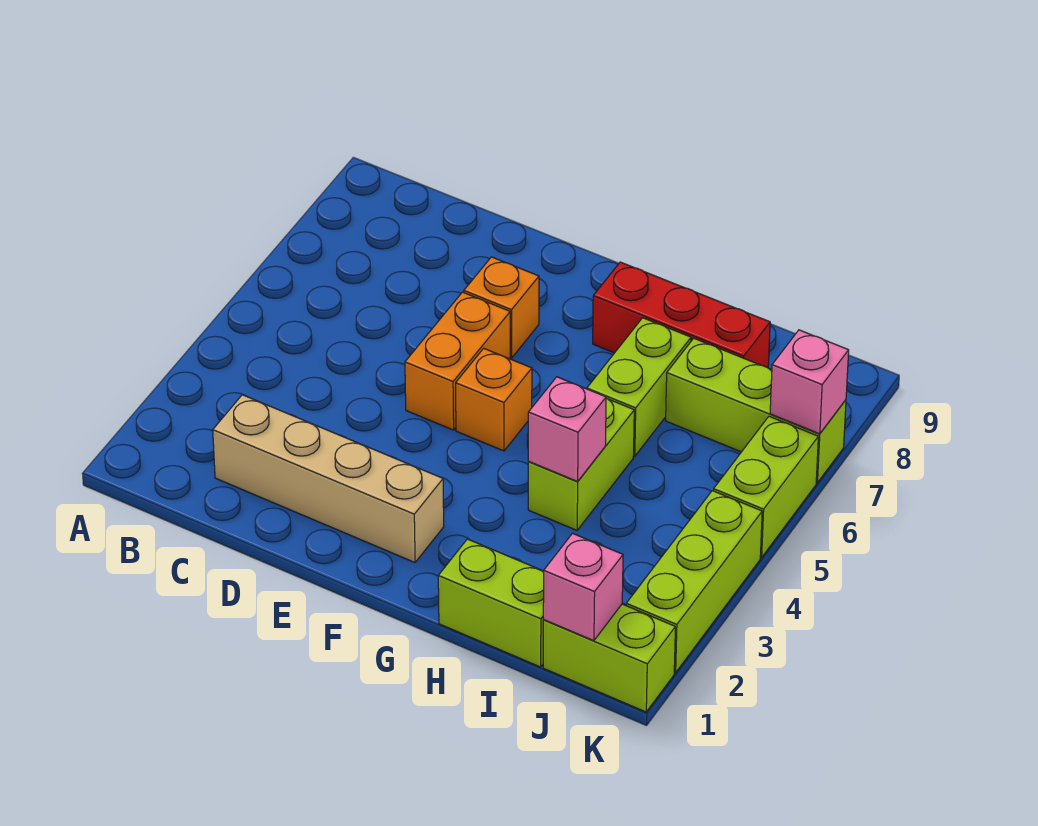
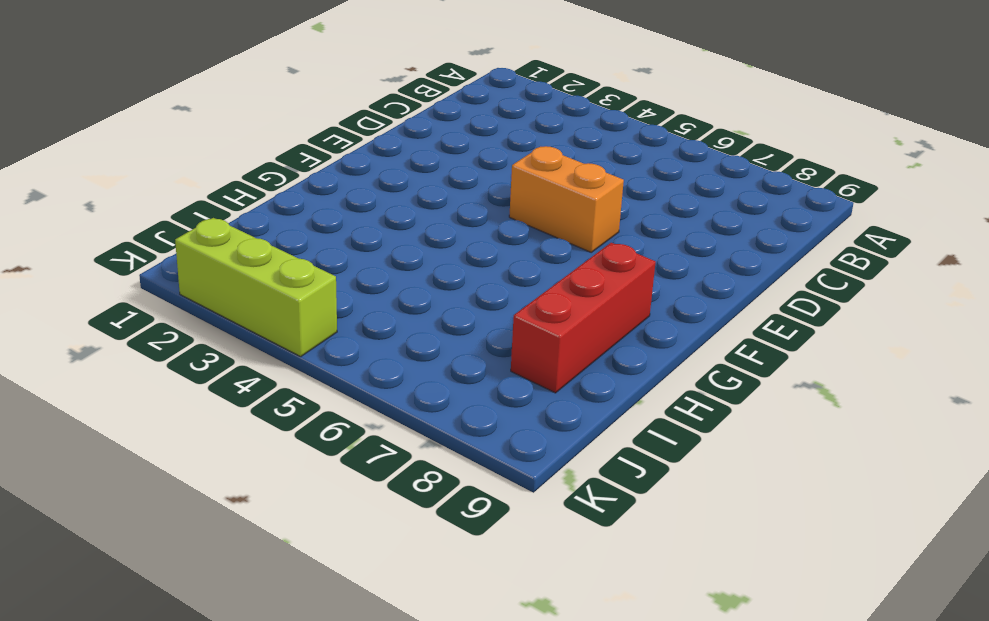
none -> tan 1x4 brick [213,395,444,562]
none -> orange 1x1 brick [464,257,539,358]
none -> orange 1x1 brick [456,348,532,451]

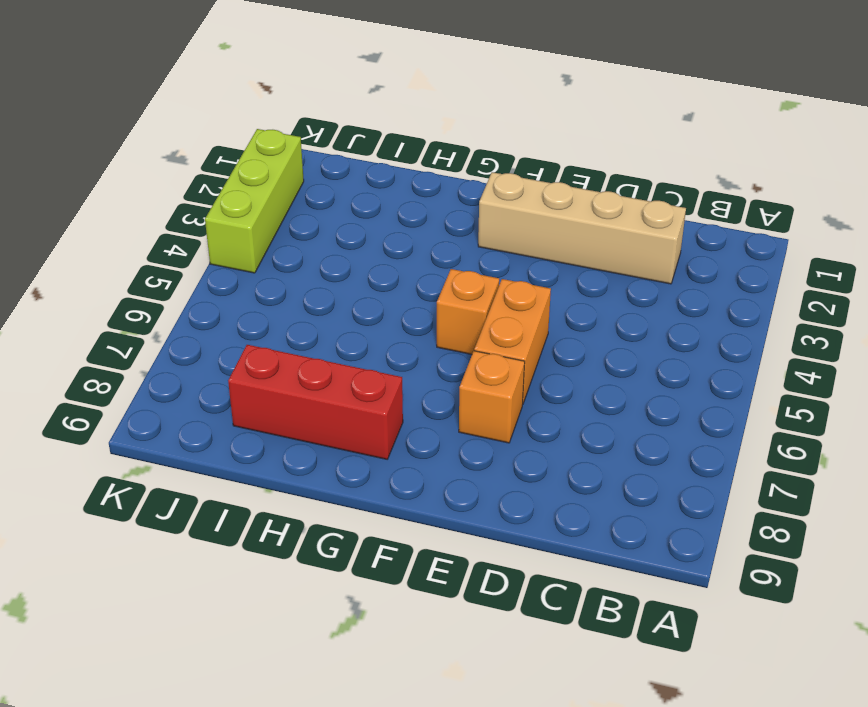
none -> lime 1x2 brick [438,539,544,667]
none -> lime 1x2 brick [528,398,634,530]
none -> lime 1x2 brick [587,318,691,456]

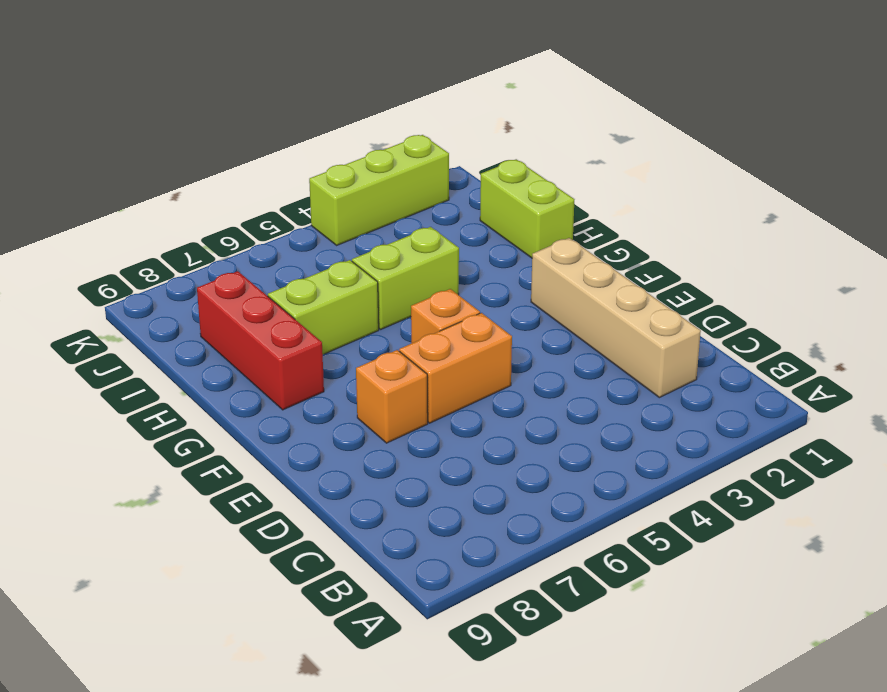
none -> lime 1x3 brick [666,338,846,483]
none -> lime 1x2 brick [543,604,675,712]
none -> lime 1x2 brick [713,416,818,558]

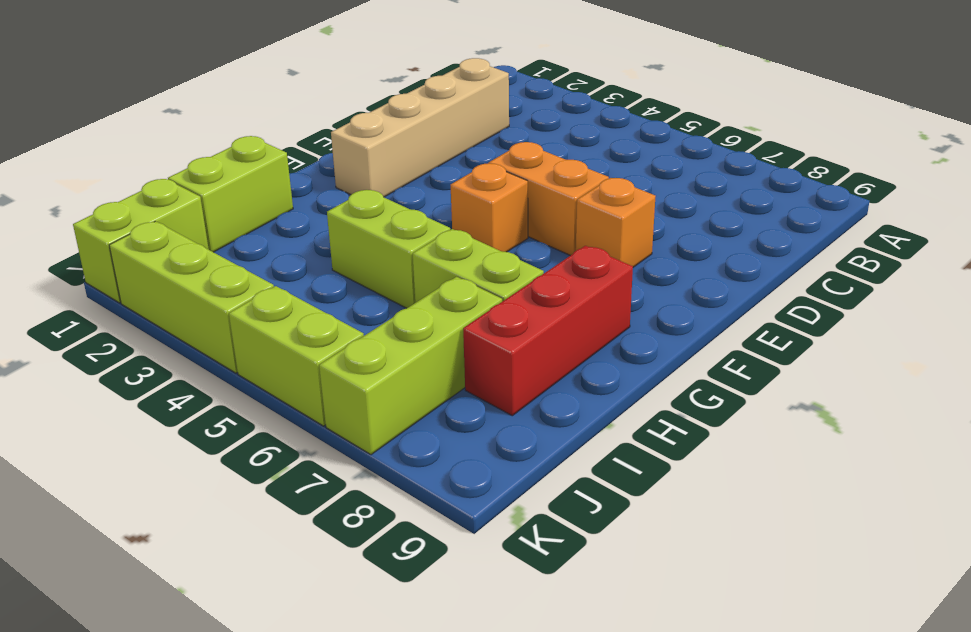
none -> pink 1x1 brick [528,377,606,481]
none -> pink 1x1 brick [543,533,623,641]
none -> pink 1x1 brick [770,330,849,434]

